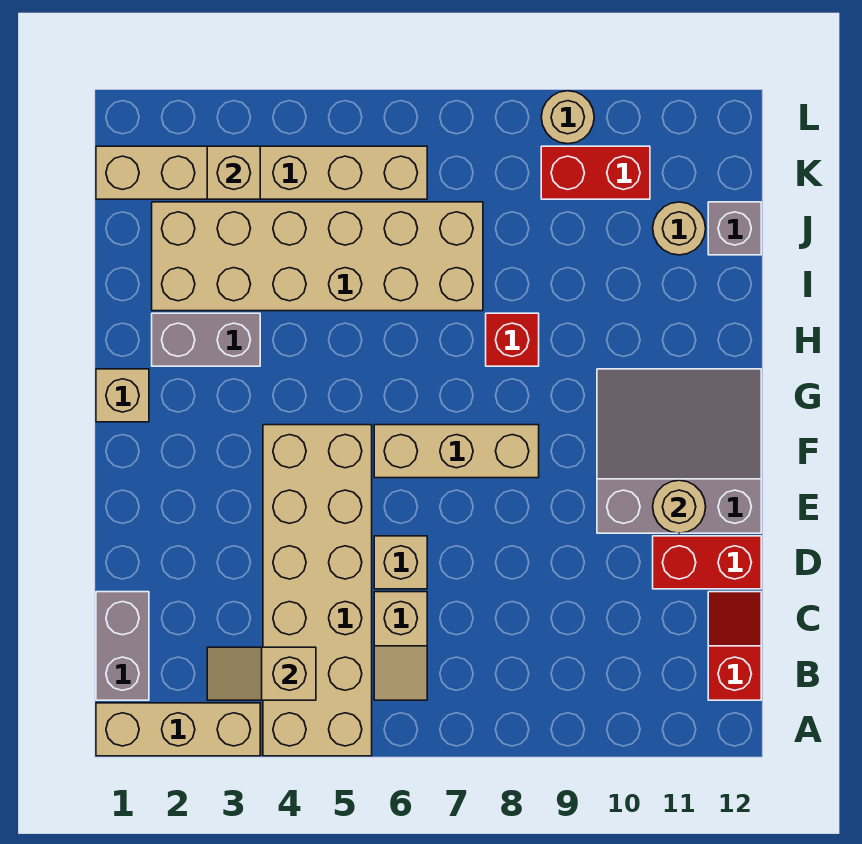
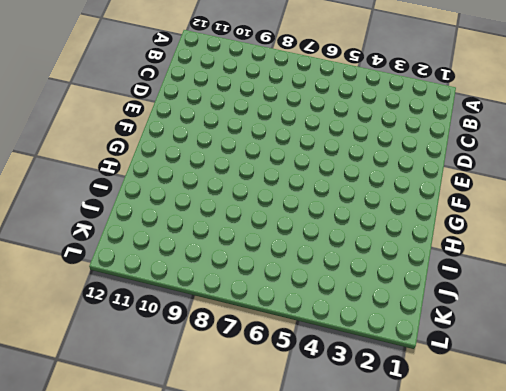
none -> tan 1x3 brick [96,703,260,756]
none -> tan 2x6 brick [263,425,372,756]
none -> grey 1x2 brick [96,592,149,700]

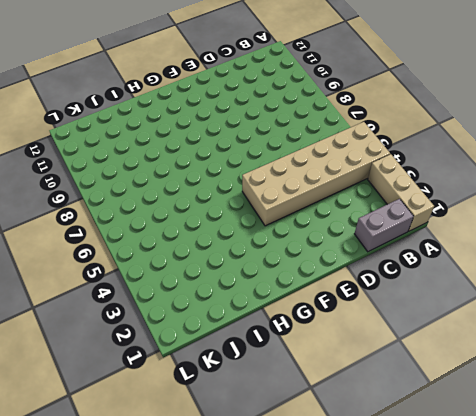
none -> tan 1x2 slope [374,592,427,700]
none -> red 1x2 slope [708,592,761,700]
none -> tan 1x1 brick [374,536,427,589]

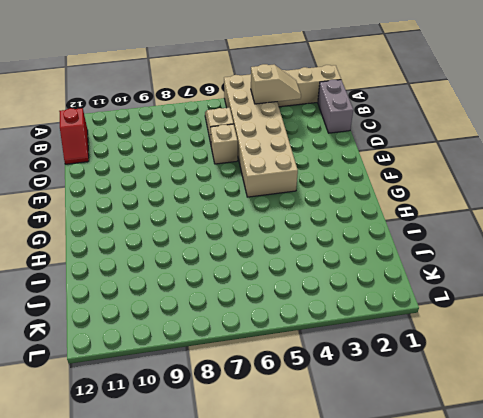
none -> red 1x2 brick [653,536,761,589]
none -> grey 3x3 slope [597,369,761,533]
none -> tan 1x3 brick [374,425,539,478]

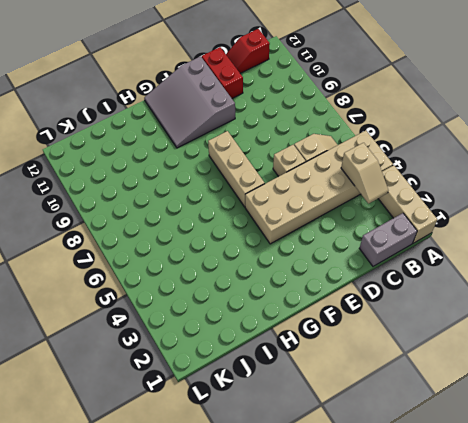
none -> tan 1x1 brick [96,369,149,422]
none -> grey 1x2 brick [152,313,260,366]
none -> red 1x1 brick [486,313,539,366]

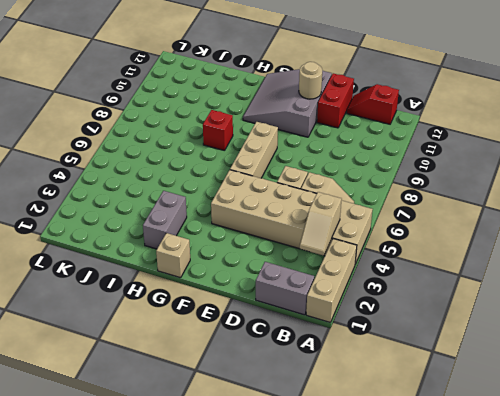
none -> tan 2x6 brick [152,202,483,311]
none -> tan 1x1 round brick [653,202,706,255]
none -> grey 1x1 brick [708,202,761,255]

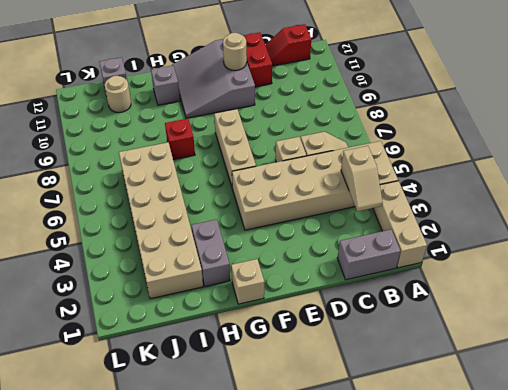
grey 1x1 brick [151,66,180,105] -> none
none -> tan 1x6 brick [96,146,427,199]
none -> red 1x2 brick [541,146,650,199]
none -> tan 1x1 round brick [541,91,594,144]

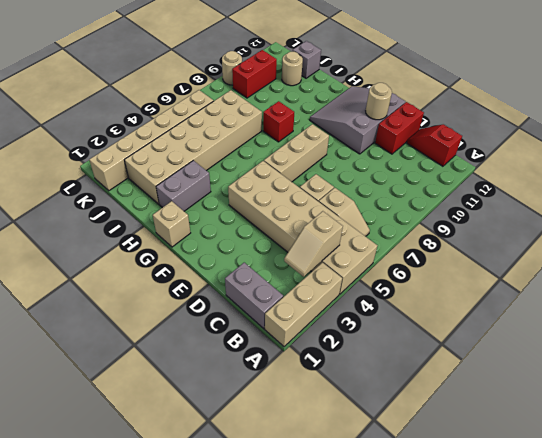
none -> tan 1x1 brick [207,146,260,199]

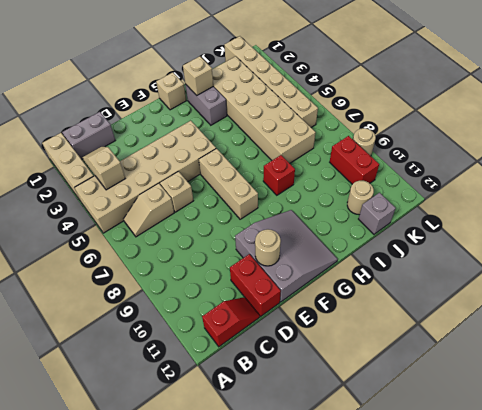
tan 1x1 brick [183,56,213,95] -> tan 1x1 brick moved to [207,146,260,199]

